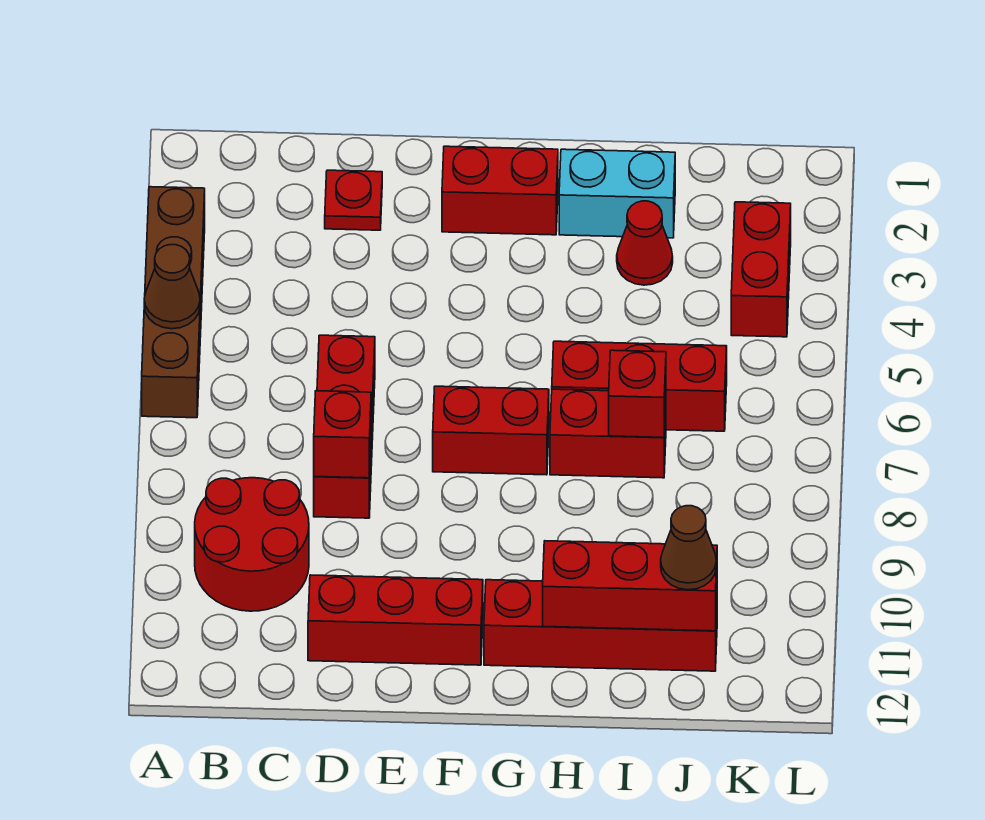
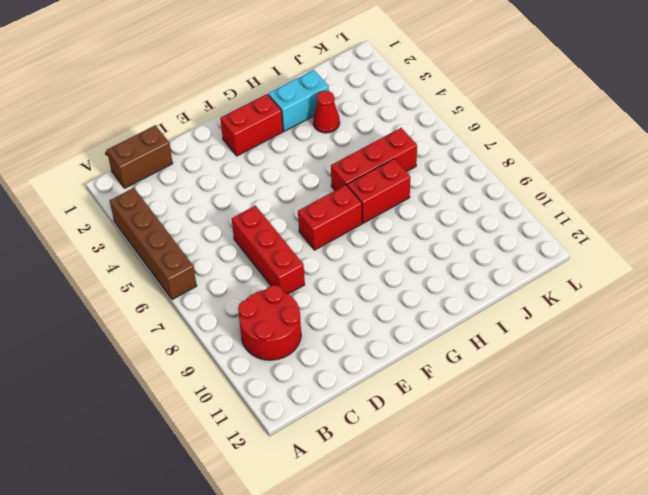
brown 1x2 brick [107,125,173,188] -> none
none -> red 1x1 plate [325,170,382,230]
none -> red 1x3 brick [308,575,483,665]
none -> red 1x4 brick [484,580,717,671]

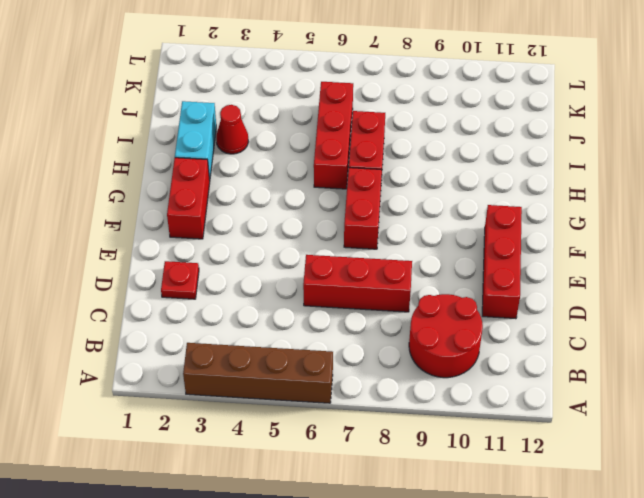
none -> red 1x4 brick [484,580,717,671]
none -> red 1x2 brick [731,202,791,337]
none -> brown 1x1 cone [144,245,200,329]

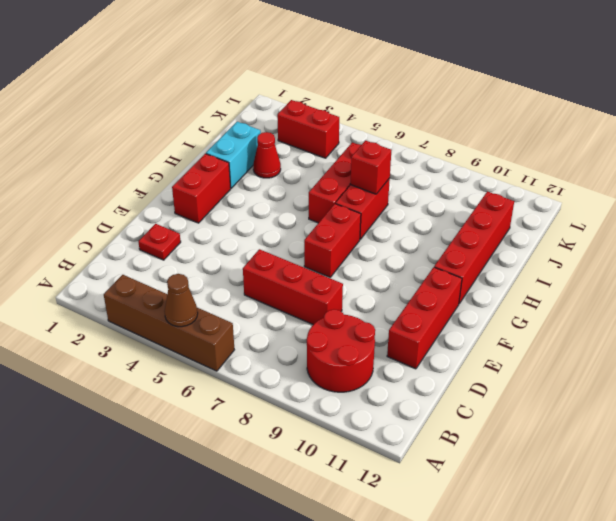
none -> red 1x1 brick [314,391,371,478]
none -> red 1x3 brick [543,541,717,631]
none -> brown 1x1 cone [661,506,716,590]

